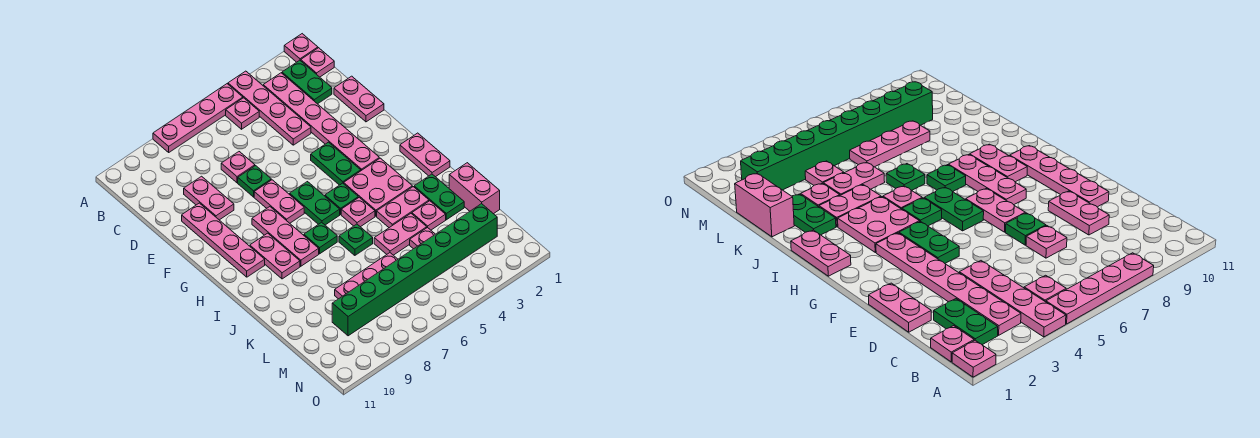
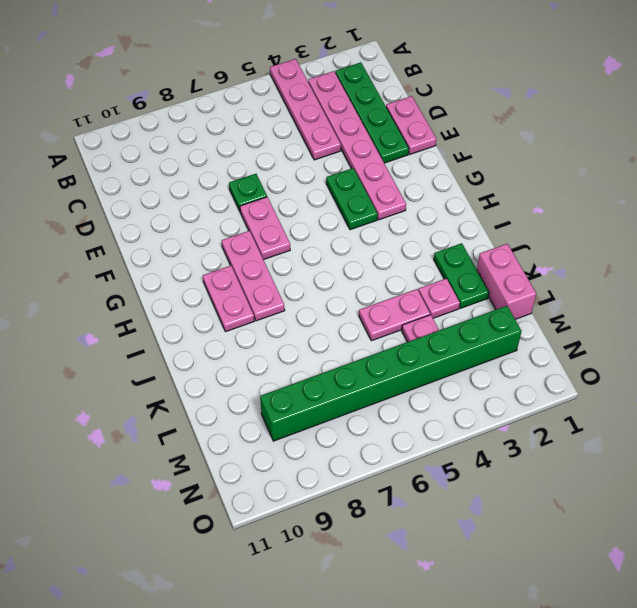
green 1x4 plate [335,62,409,163] -> green 1x2 plate [282,60,332,104]
none -> pink 1x1 plate [284,34,318,62]
none -> pink 1x4 plate [153,84,243,152]
none -> pink 1x1 plate [301,48,334,77]
none -> pink 1x1 plate [226,98,259,129]

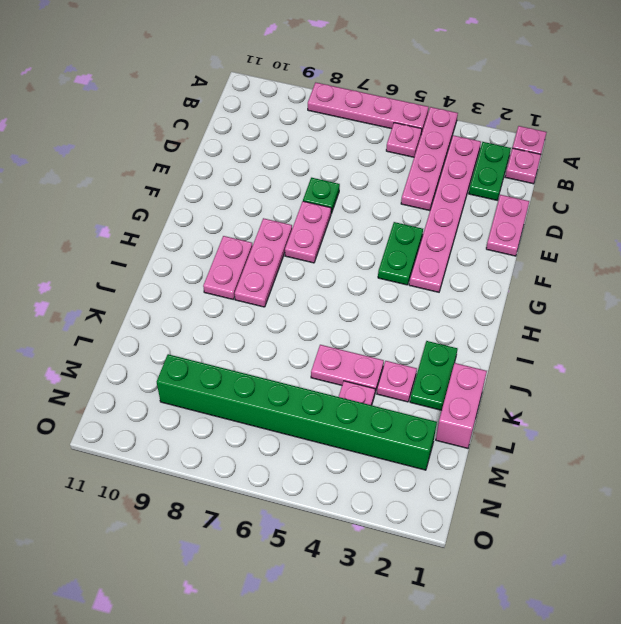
none -> pink 1x1 plate [221,152,255,183]
none -> pink 1x2 plate [184,176,234,220]
none -> pink 1x4 plate [182,203,265,277]
none -> green 1x2 plate [290,182,340,225]

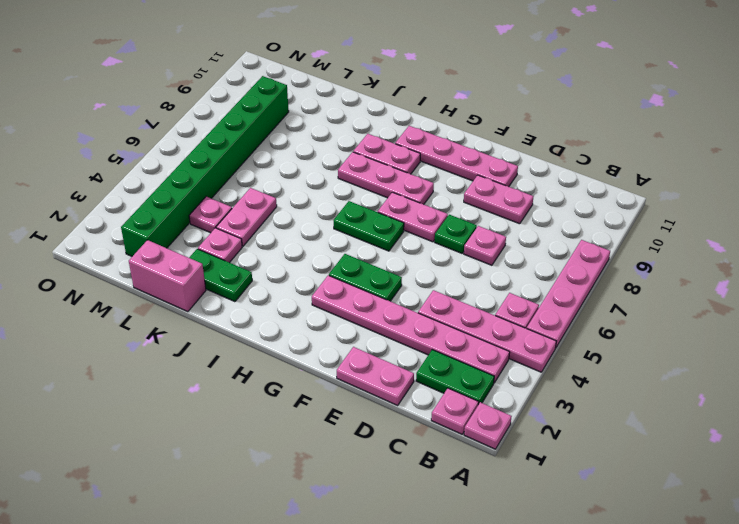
none -> pink 1x2 plate [400,133,450,177]
none -> pink 2x2 plate [344,158,412,216]
none -> green 1x1 plate [325,183,358,214]
none -> pink 1x1 plate [341,197,375,227]

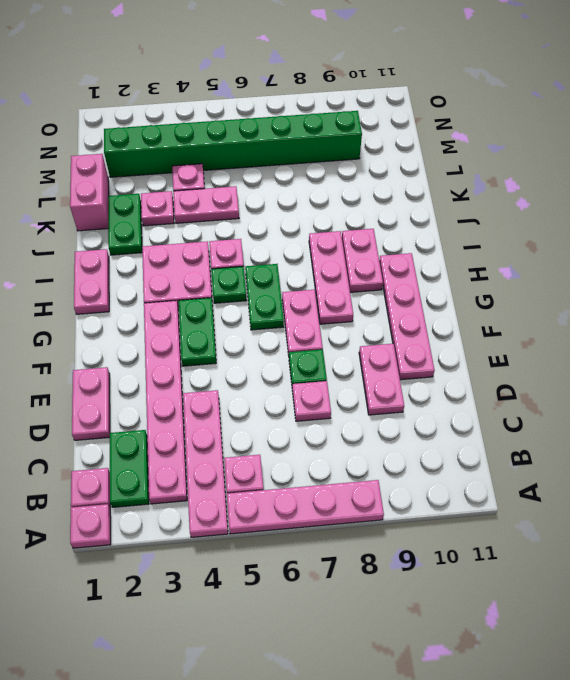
none -> green 1x1 plate [304,222,337,254]
none -> pink 1x2 plate [377,187,429,228]
none -> green 1x1 plate [339,224,373,255]
none -> pink 1x3 plate [335,253,398,299]

